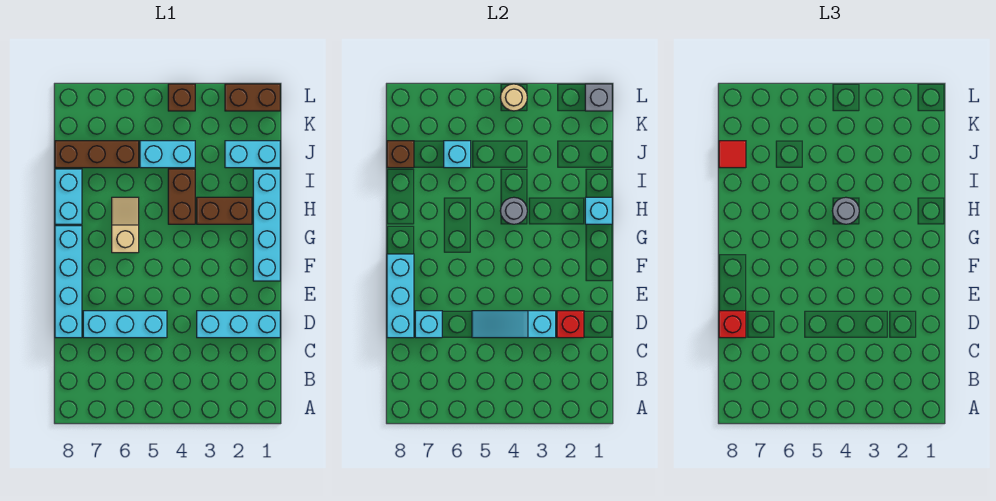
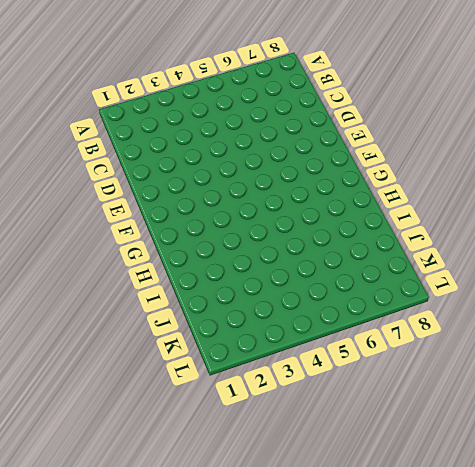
none -> cyan 1x3 brick [197,311,280,338]
none -> cyan 1x3 brick [83,311,167,338]
none -> cyan 1x4 brick [55,226,82,338]

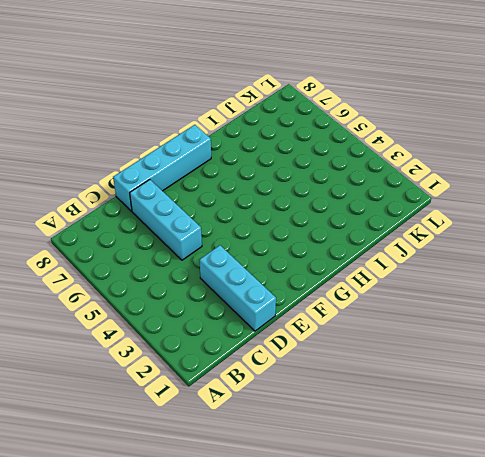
none -> cyan 1x4 brick [253,169,280,281]
none -> tan 1x2 slope [112,197,139,253]
none -> brown 1x2 brick [197,197,252,224]

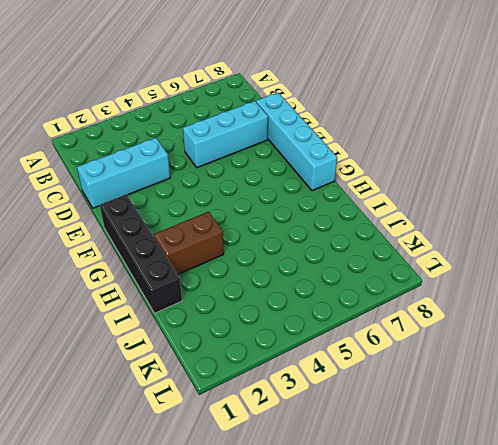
black 1x4 brick [100,194,182,313] -> cyan 1x4 brick [253,169,280,281]
none -> tan 1x2 slope [112,197,139,253]
none -> brown 1x2 brick [168,169,195,224]
none -> cyan 1x2 brick [55,169,82,224]

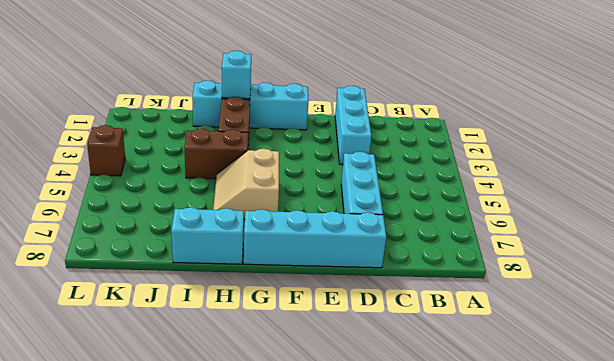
tan 2x2 slope [213,149,279,219] -> tan 1x2 slope [112,197,139,253]
none -> cyan 1x2 brick [225,141,280,168]
none -> cyan 1x2 brick [140,141,195,168]
none -> brown 1x3 brick [55,141,139,168]

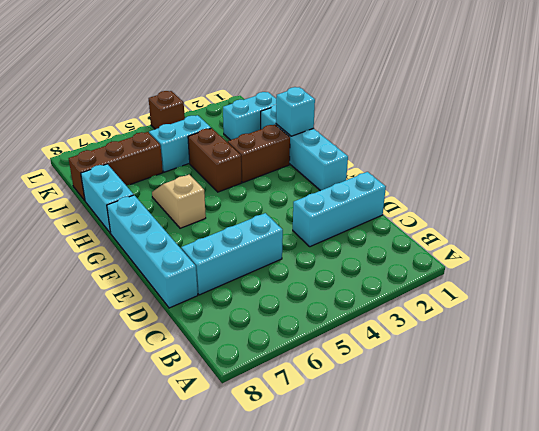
none -> brown 1x2 brick [225,84,280,111]
none -> red 1x1 brick [557,311,584,338]
none -> cyan 1x3 slope [472,311,556,338]

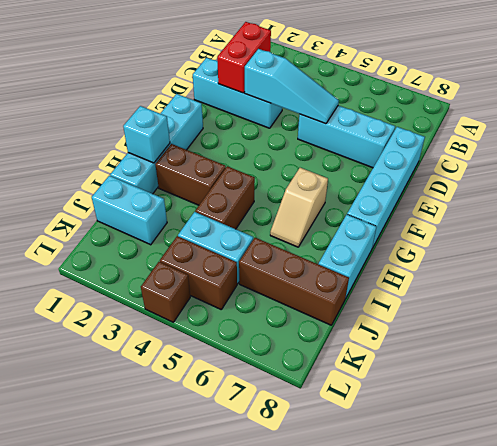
red 1x2 brick [217,22,271,93] -> red 1x1 brick [557,311,584,338]
brown 1x2 brick [160,236,237,309] -> brown 1x2 brick moved to [225,84,280,111]
none -> cyan 1x1 brick [415,311,442,338]
none -> cyan 1x3 brick [387,254,414,338]
none -> grey 1x1 round brick [500,197,527,224]

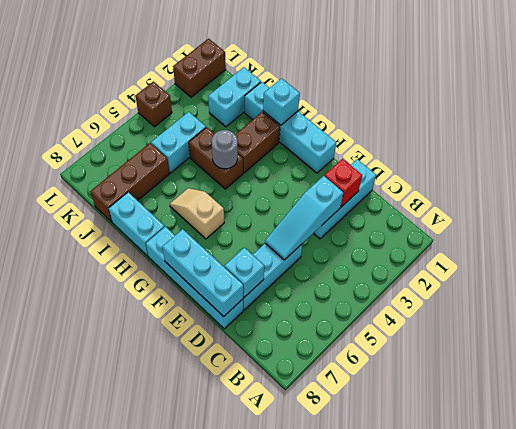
none -> cyan 1x1 brick [444,141,471,168]
none -> brown 1x1 brick [387,141,414,168]
none -> grey 1x1 brick [585,84,612,111]

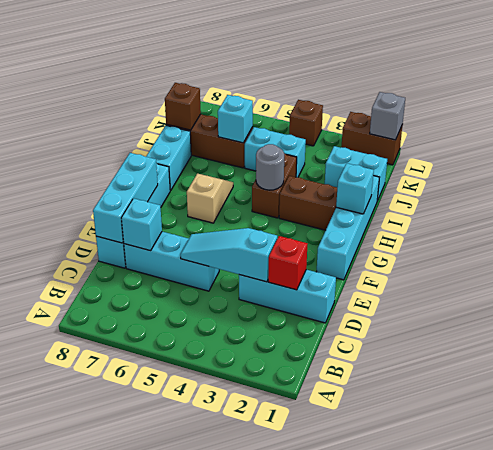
none -> tan 1x1 round brick [500,84,527,111]
none -> red 1x1 brick [719,311,746,338]
none -> grey 1x1 round brick [832,197,859,224]

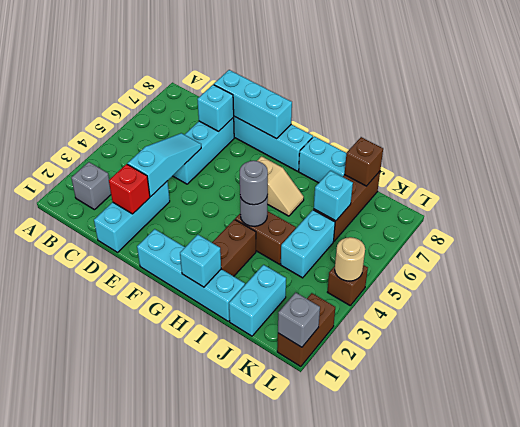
grey 1x1 brick [71,162,111,210] -> none
none -> red 1x1 brick [719,311,746,338]
none -> red 1x1 tile [719,141,746,168]

